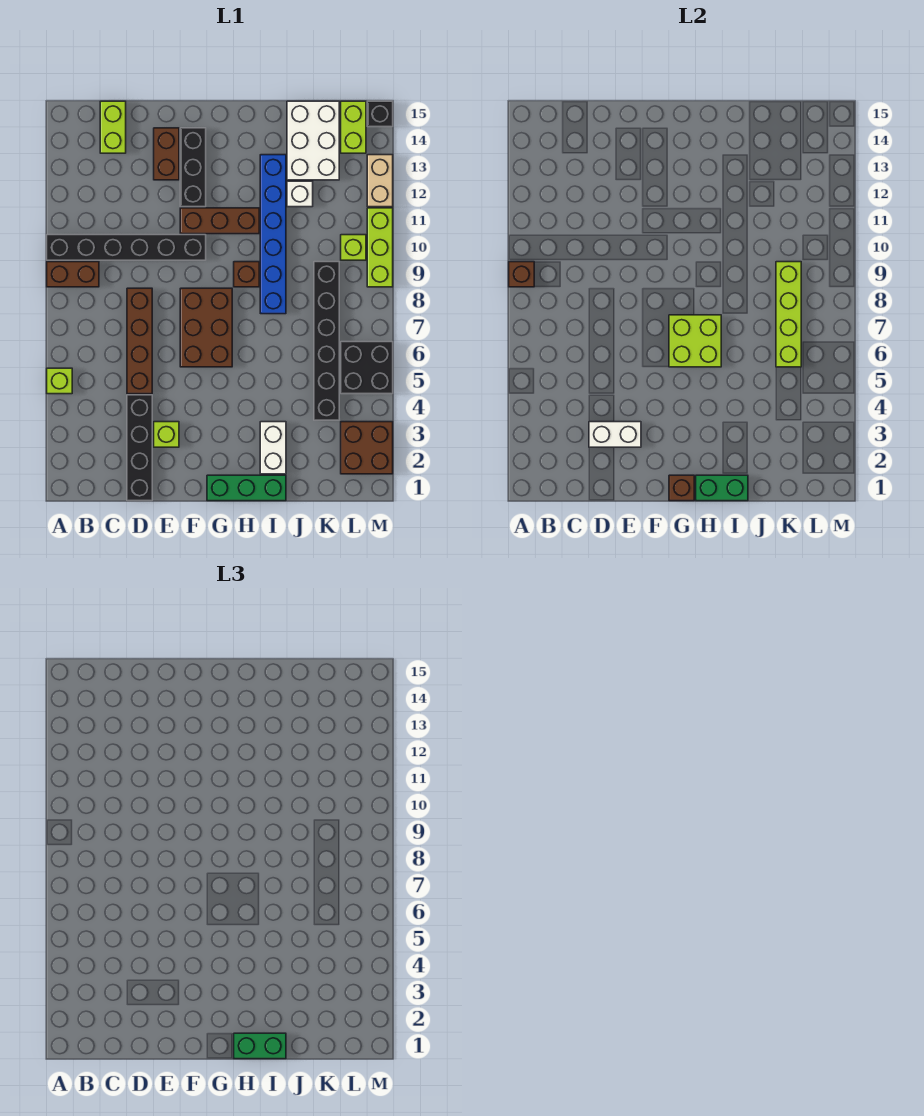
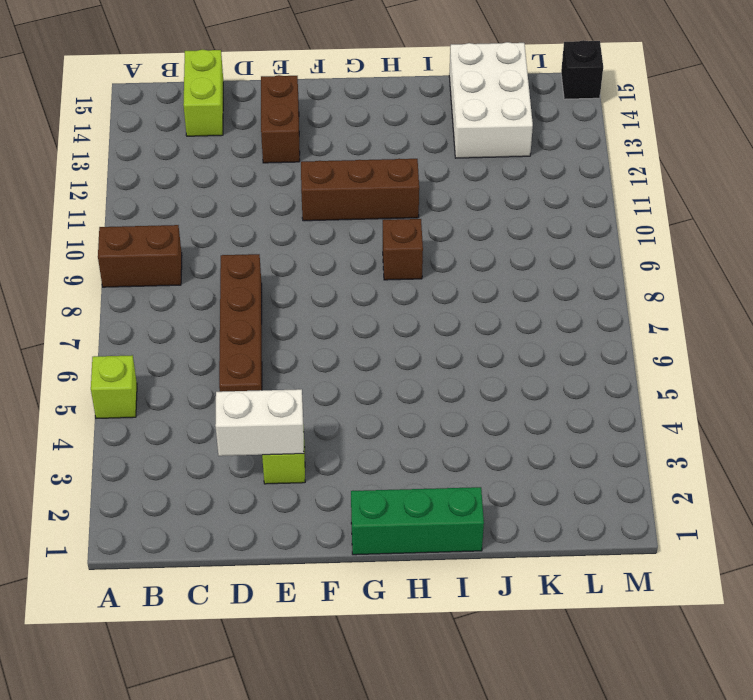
none -> black 1x6 brick [47,235,206,260]
none -> black 1x4 brick [127,395,152,501]
none -> brown 2x3 brick [180,288,232,367]
none -> black 1x3 brick [180,128,206,207]

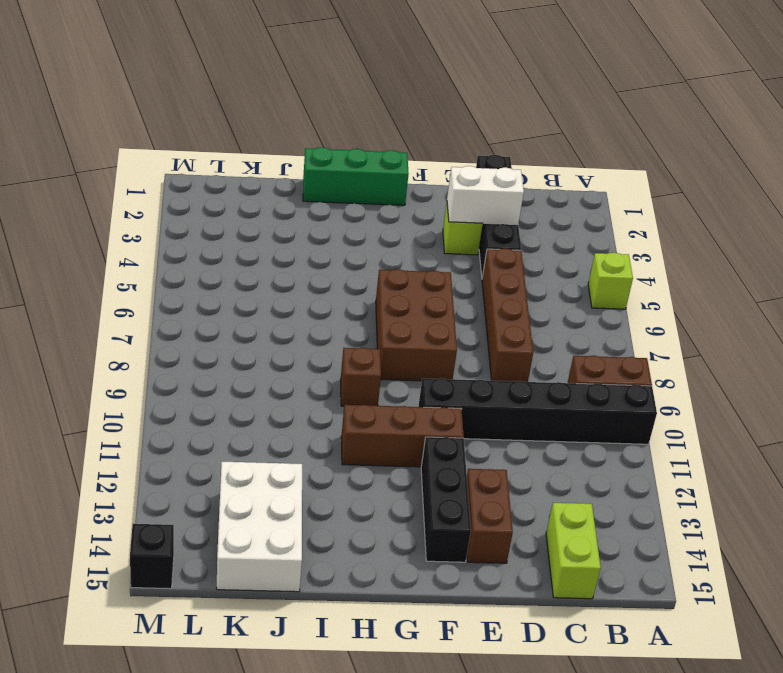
none -> white 1x2 brick [260,422,286,474]
none -> blue 1x6 brick [260,155,286,314]
none -> white 1x1 brick [287,181,313,207]
none -> black 1x6 brick [314,262,339,420]

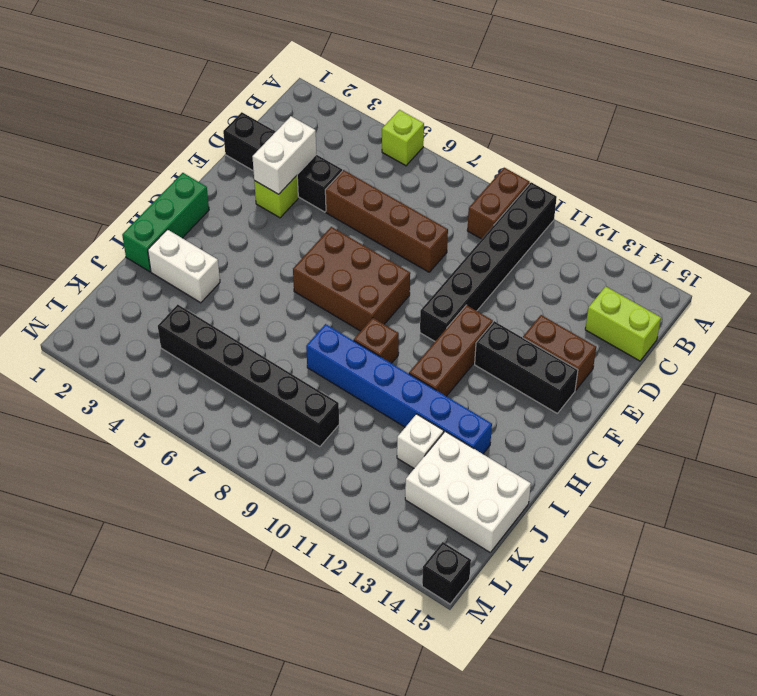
none -> brown 2x2 brick [341,422,393,474]
none -> black 2x2 brick [341,342,393,394]
none -> lime 1x1 brick [341,235,366,260]
none -> lime 1x2 brick [341,101,366,153]

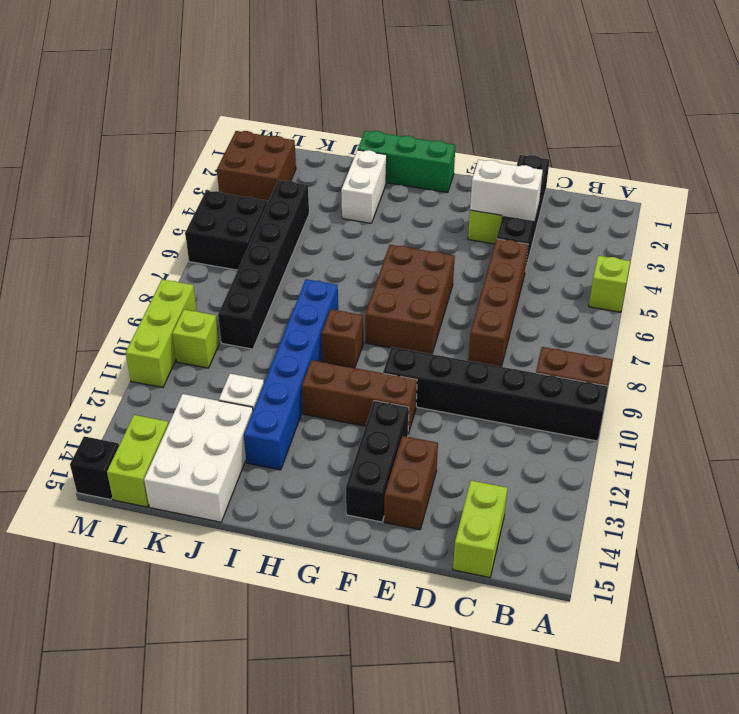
none -> tan 1x2 brick [367,155,393,207]
none -> brown 1x1 brick [509,262,534,287]
none -> brown 1x1 brick [669,475,694,501]
none -> lime 2x2 brick [669,315,721,367]

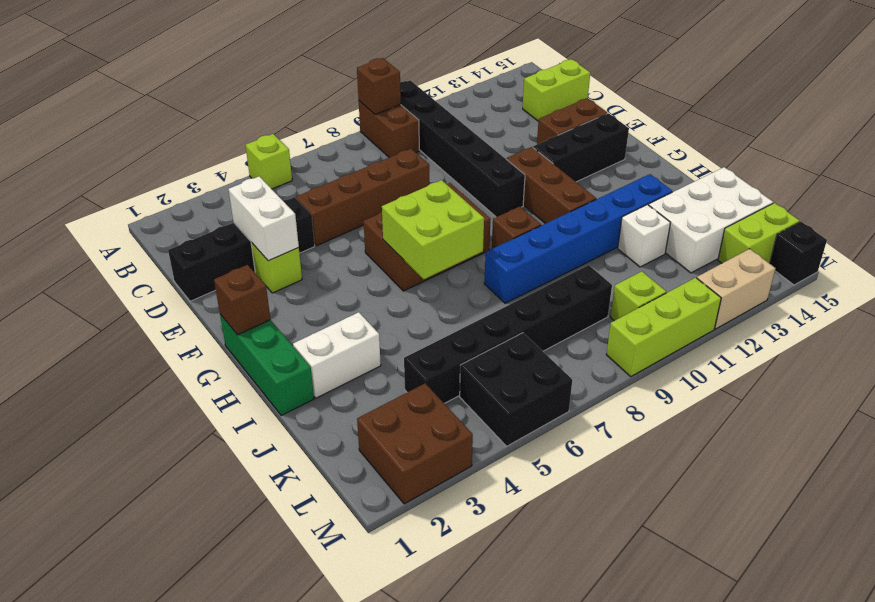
none -> green 1x2 brick [696,475,748,501]
none -> lime 1x4 brick [776,262,801,367]
none -> green 1x2 brick [234,1033,286,1059]

